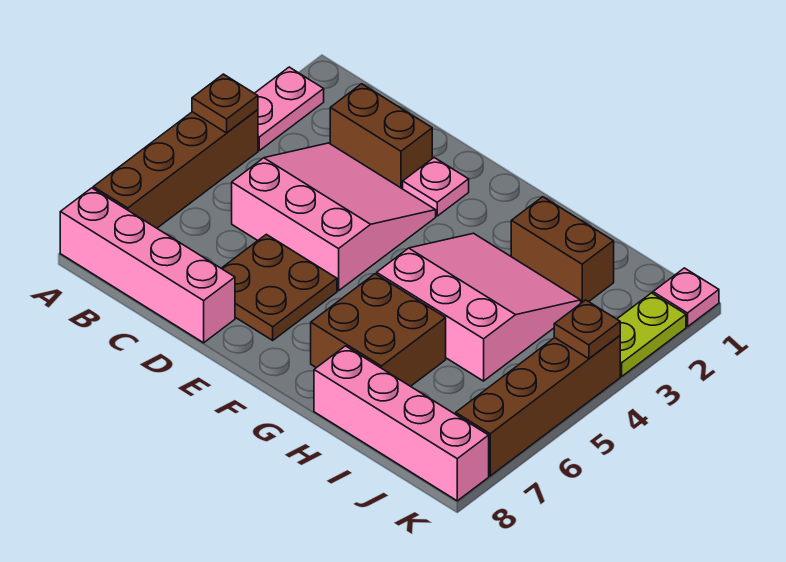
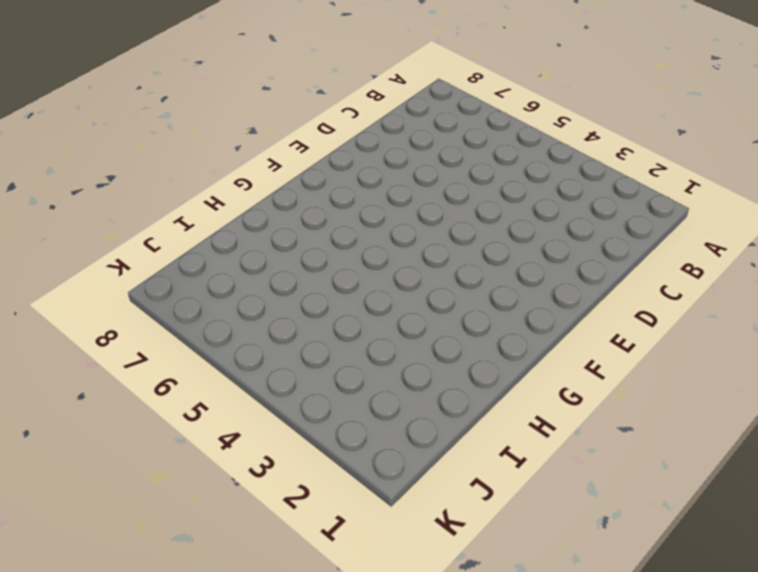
none -> pink 1x2 plate [255,67,324,151]
none -> brown 1x4 brick [93,110,258,228]
none -> pink 1x4 brick [60,188,235,343]

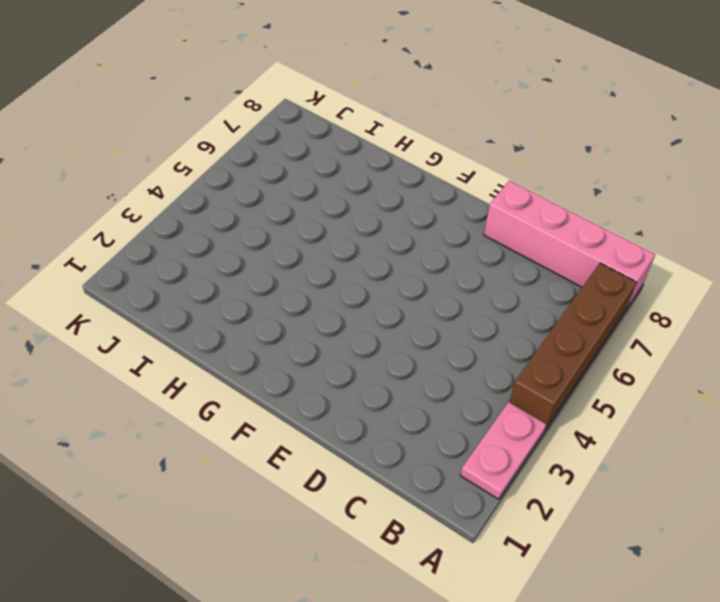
none -> brown 1x2 brick [330,84,432,189]
none -> pink 3x3 slope [232,143,436,291]
none -> brown 2x2 plate [221,234,337,340]

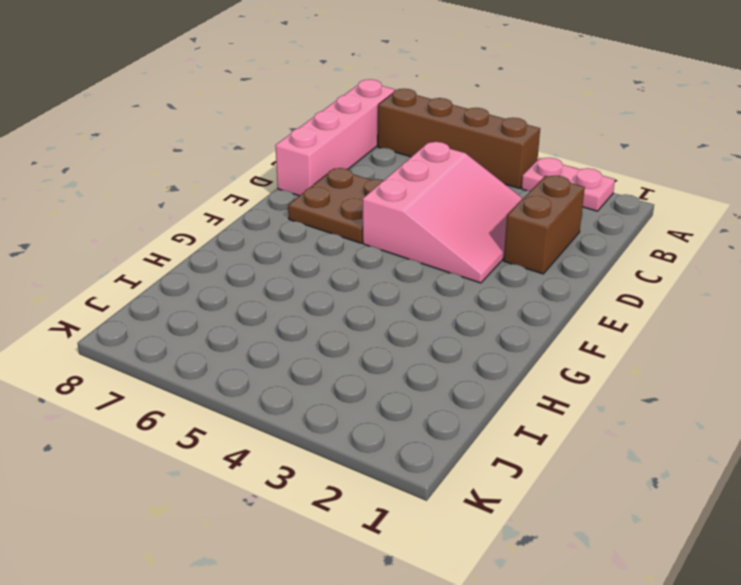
none -> pink 1x1 plate [403,158,469,216]
none -> pink 3x3 slope [377,233,581,381]
none -> brown 2x2 brick [311,274,446,386]

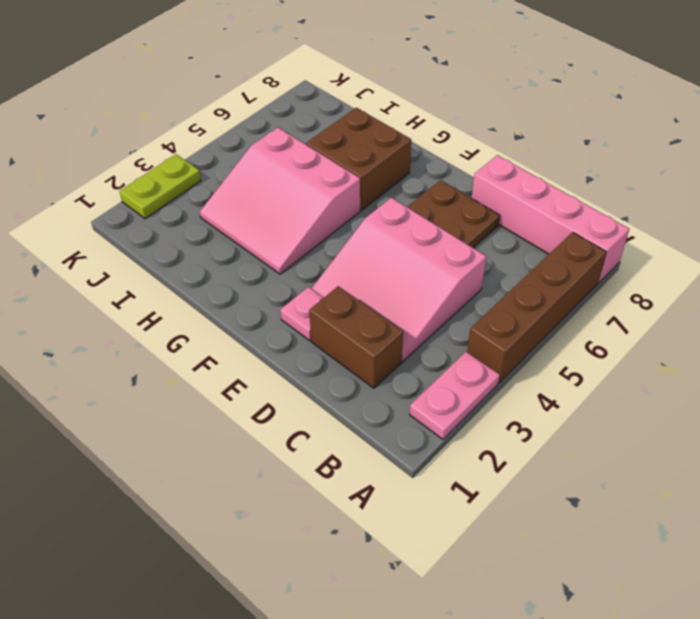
none -> brown 1x2 brick [511,197,614,303]
none -> pink 1x4 brick [314,346,489,501]
none -> pink 1x1 plate [653,268,719,327]

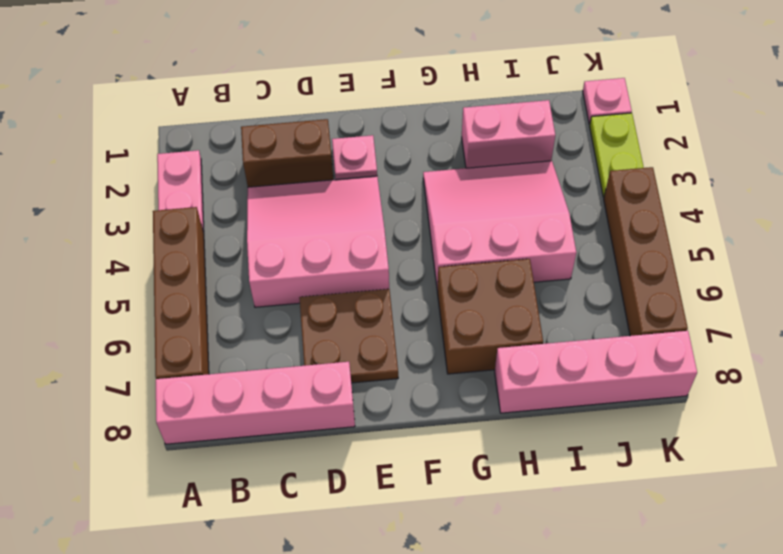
pink 1x2 brick [462,100,555,168] -> brown 1x2 brick [511,197,614,303]
none -> brown 1x1 plate [192,74,258,133]
none -> brown 1x1 plate [554,300,620,359]

